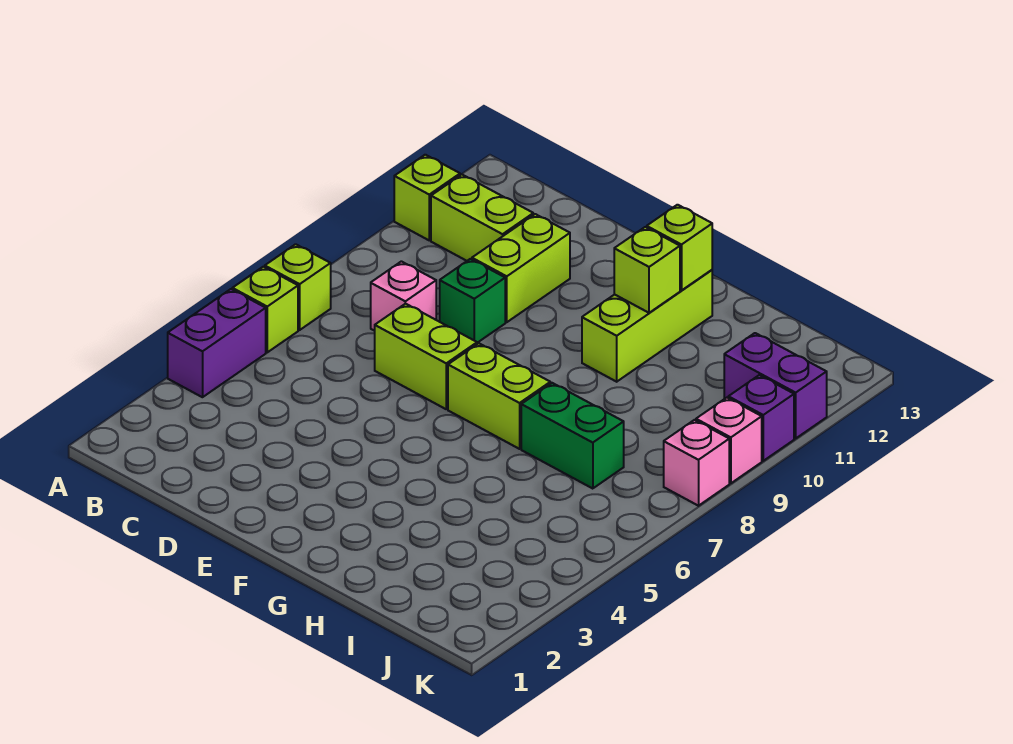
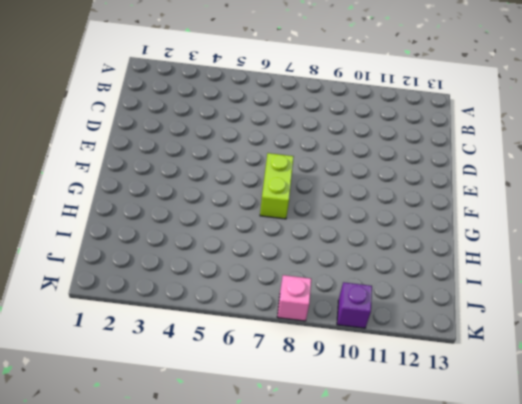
none -> purple 1x2 brick [168,289,266,397]
none -> lime 1x1 brick [232,267,298,352]
none -> lime 1x1 brick [265,244,331,330]

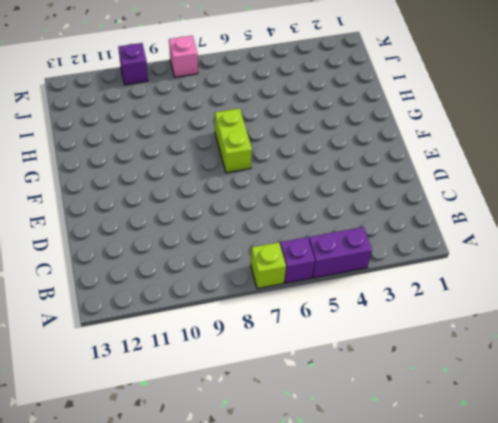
purple 1x1 brick [280,237,315,283] -> lime 1x1 brick [232,267,298,352]
none -> lime 1x1 brick [394,155,460,240]
none -> lime 1x2 brick [431,174,533,261]
none -> pink 1x1 brick [371,261,436,331]

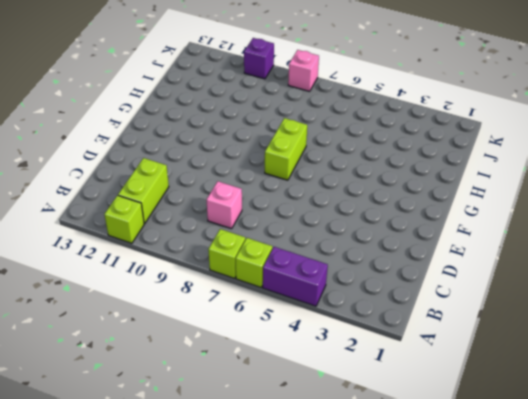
none -> lime 1x2 brick [375,304,477,409]
none -> green 1x1 brick [440,259,505,343]
none -> lime 1x2 brick [472,214,570,322]

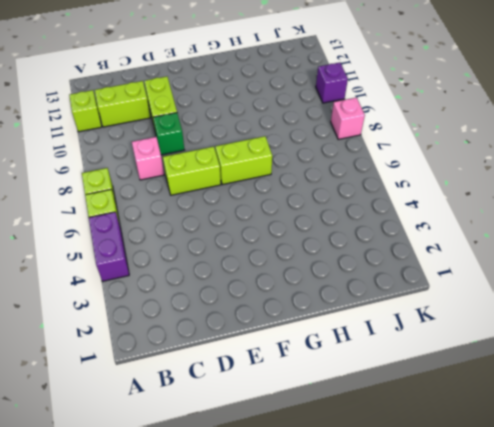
none -> lime 1x3 brick [582,270,712,382]
none -> green 1x2 brick [521,383,624,489]
none -> purple 1x2 brick [724,333,827,438]

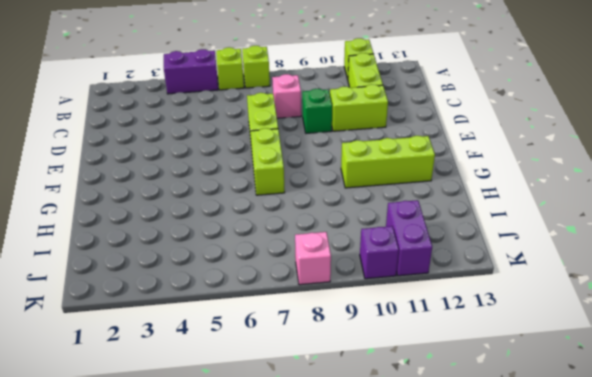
none -> green 1x2 brick [521,383,624,489]
none -> pink 1x1 brick [696,398,762,483]
none -> lime 1x1 brick [614,227,680,313]

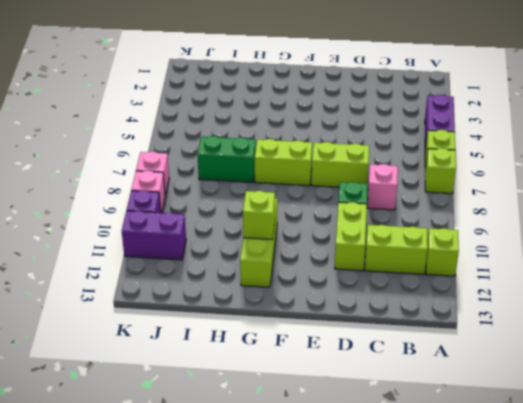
none -> lime 1x1 brick [647,205,712,290]

